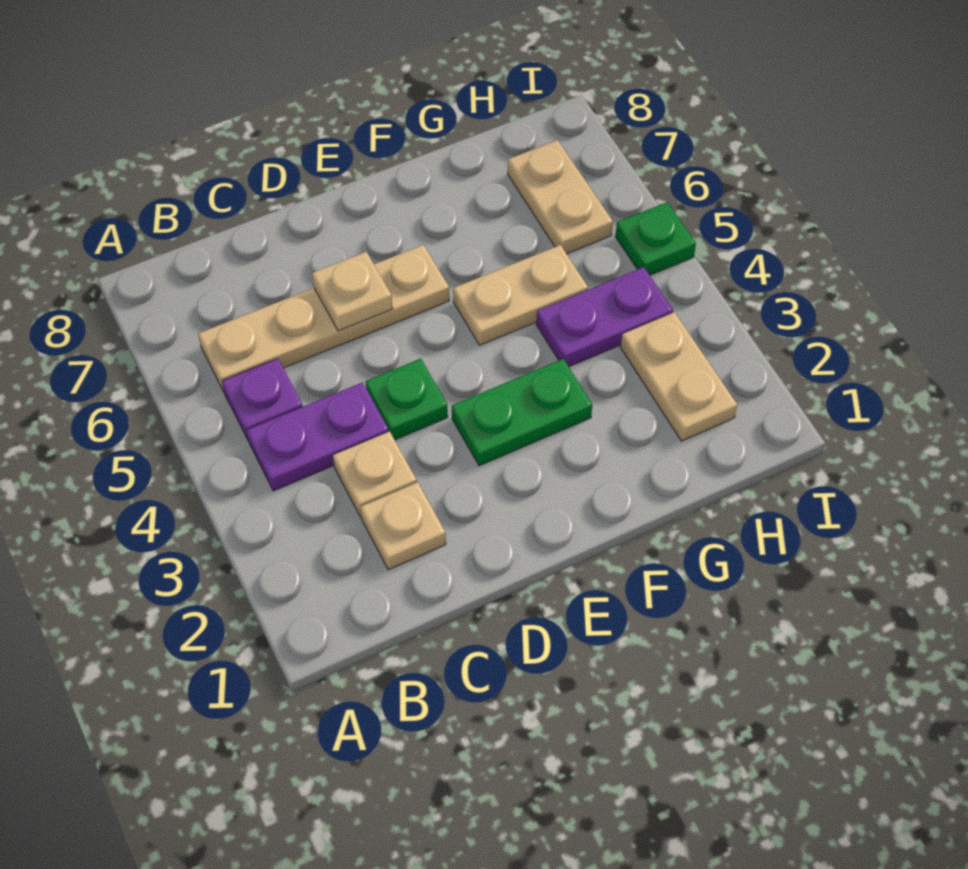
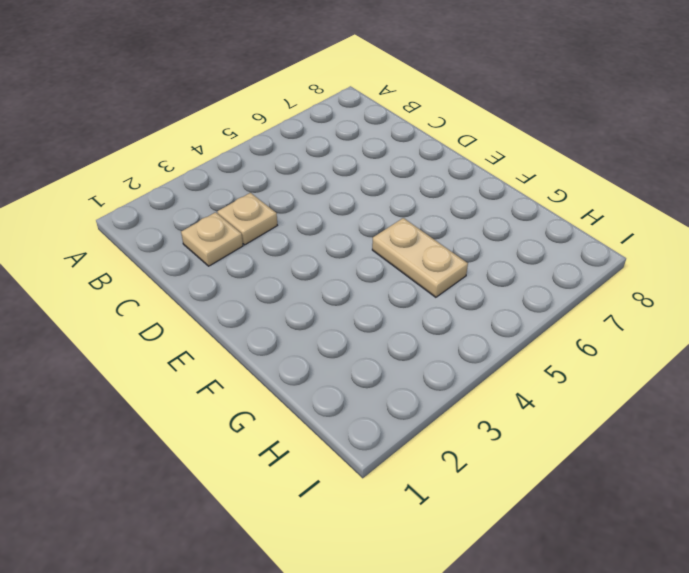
none -> purple 1x2 plate [246,382,389,491]
none -> purple 1x1 plate [222,359,303,441]
none -> tan 1x4 plate [198,245,449,392]

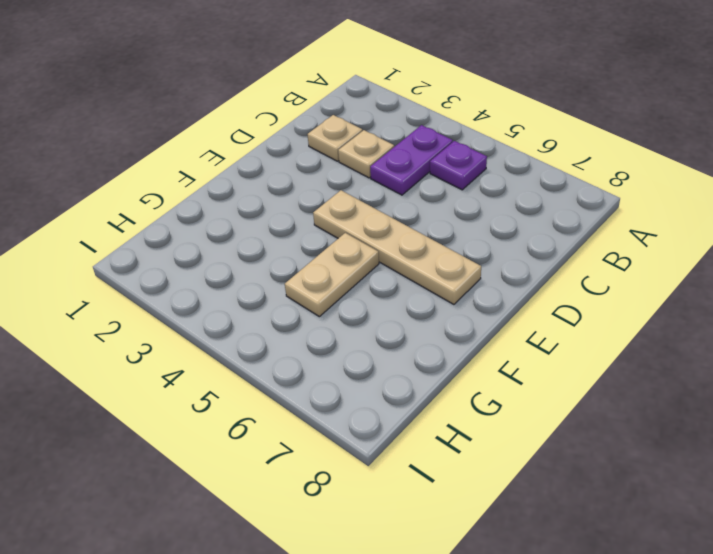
tan 1x4 plate [313,190,481,304] -> tan 1x4 plate turned to [198,245,449,392]
none -> green 1x1 plate [366,359,448,440]
none -> green 1x2 plate [452,359,592,466]
none -> purple 1x2 plate [536,267,673,367]

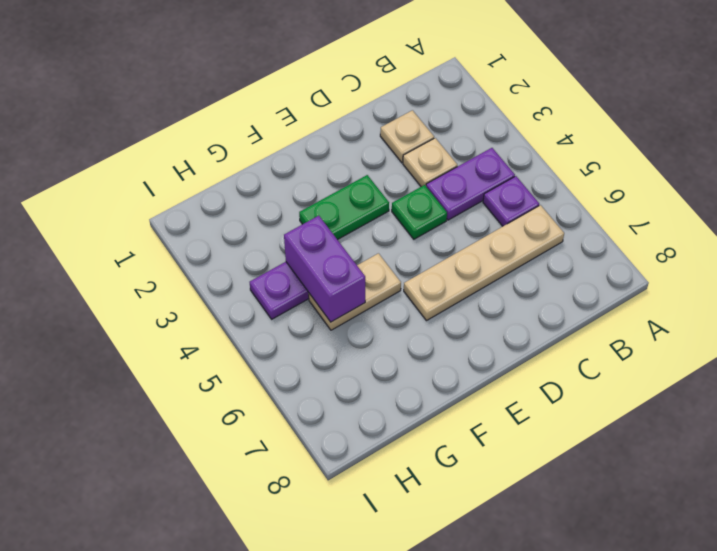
purple 1x2 brick [284,216,365,322] -> none
none -> tan 1x2 plate [621,312,737,441]
none -> tan 1x2 plate [508,140,613,254]
none -> green 1x1 plate [615,202,696,275]

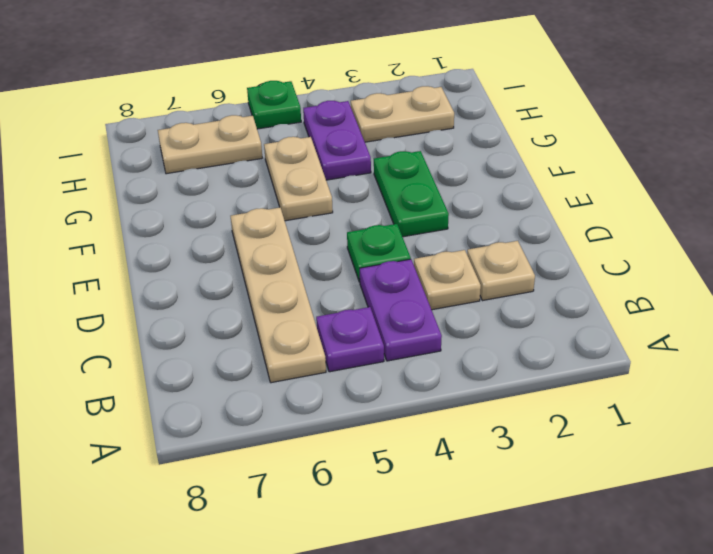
none -> tan 1x1 plate [312,252,393,331]

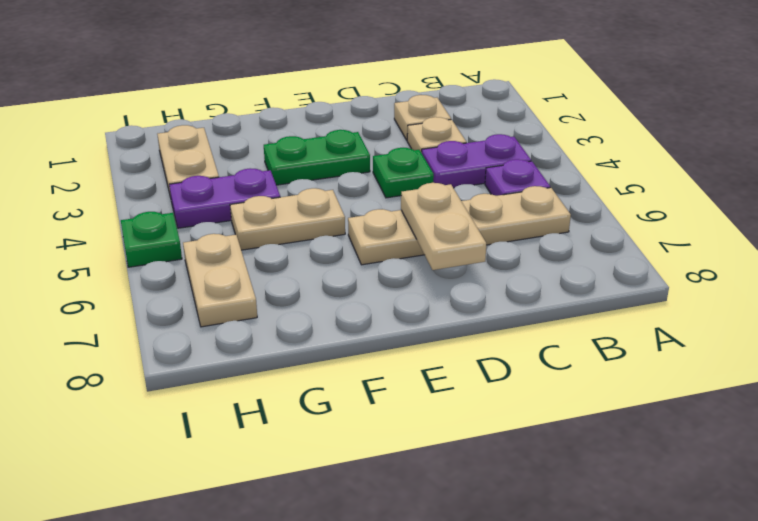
tan 1x2 plate [401,183,486,270] -> tan 1x1 plate [312,252,393,331]

